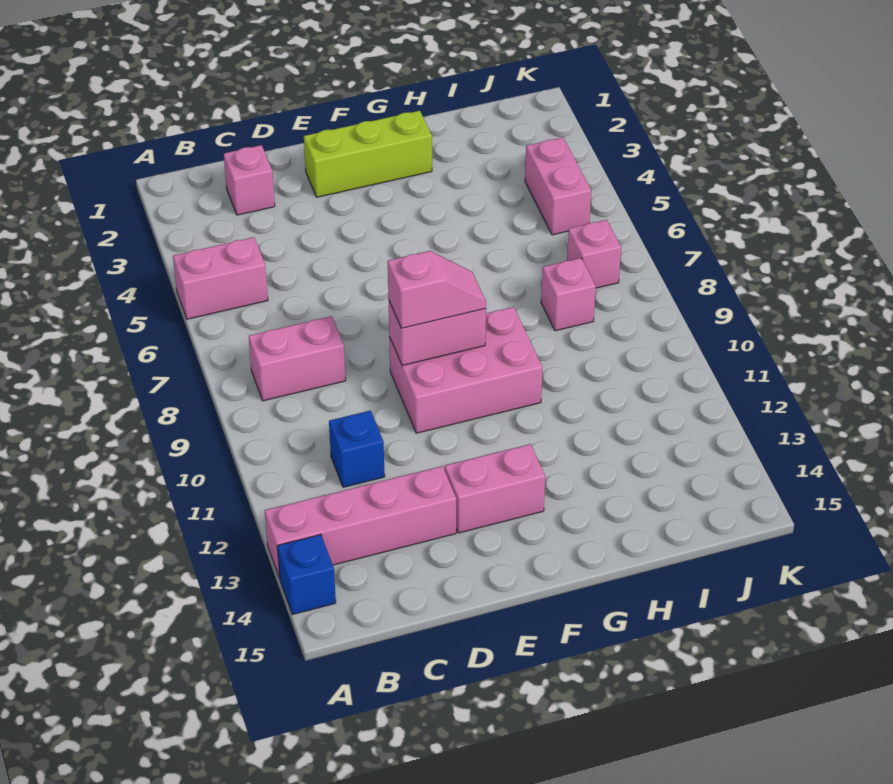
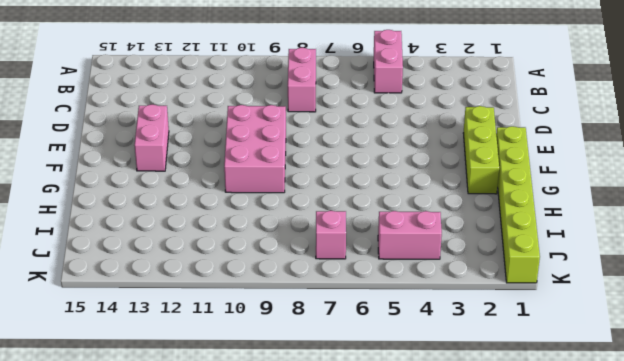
lime 1x6 brick [496,126,540,283] -> none
none -> pink 1x4 brick [265,466,456,578]
none -> blue 1x1 brick [277,535,336,614]
none -> pink 1x1 brick [224,145,275,215]

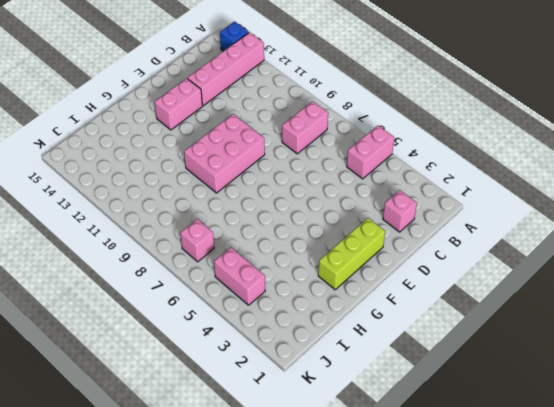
none -> blue 1x1 brick [329,411,385,487]
none -> pink 1x1 brick [541,258,596,331]
none -> pink 1x2 brick [389,301,486,365]

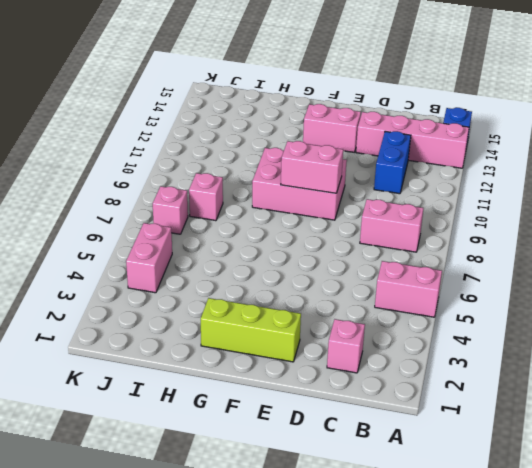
blue 1x2 brick [374,131,411,194] -> blue 1x1 brick [329,411,385,487]
none -> pink 1x2 slope [388,251,486,328]

